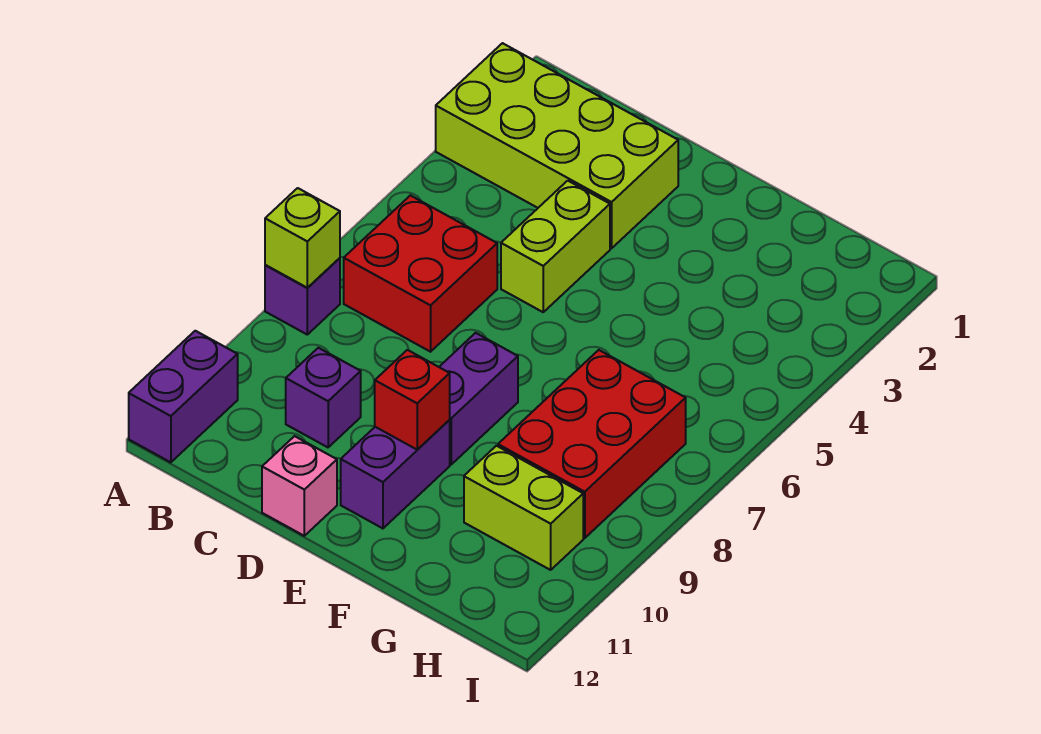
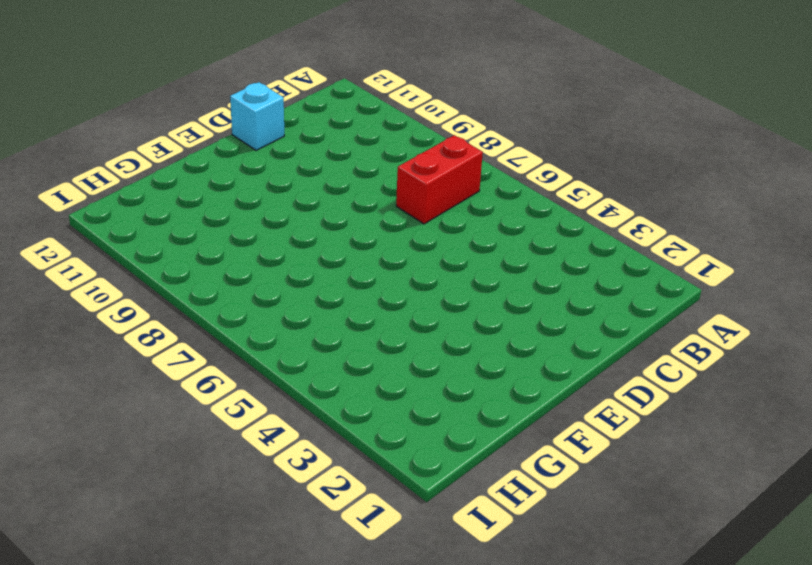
red 1x2 brick [396,135,483,224] -> red 2x2 brick [344,195,497,352]
cyan 1x1 brick [230,82,284,150] -> pink 1x1 brick [262,436,337,536]
none -> lime 2x4 brick [436,43,678,248]
none -> purple 1x1 brick [265,258,340,334]
none -> purple 1x2 brick [129,331,238,462]

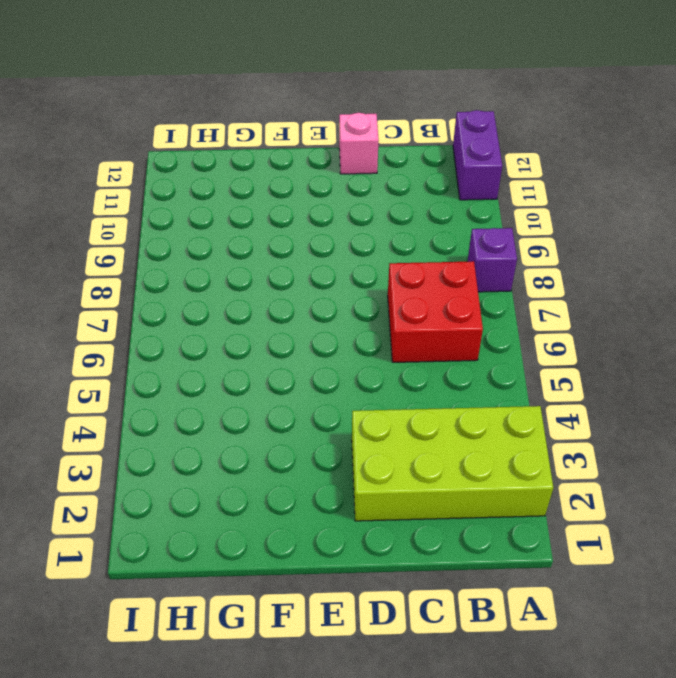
none -> purple 1x1 brick [286,348,361,447]
none -> lime 1x2 brick [501,181,610,312]
none -> purple 1x2 brick [439,333,518,464]

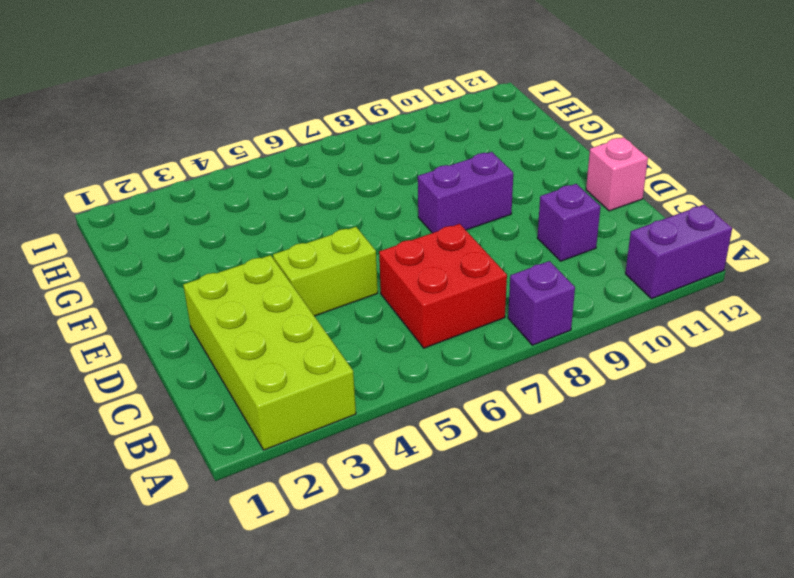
none -> purple 1x2 brick [341,420,450,528]
none -> red 2x3 brick [498,350,686,538]
none -> lime 1x2 brick [464,446,583,570]

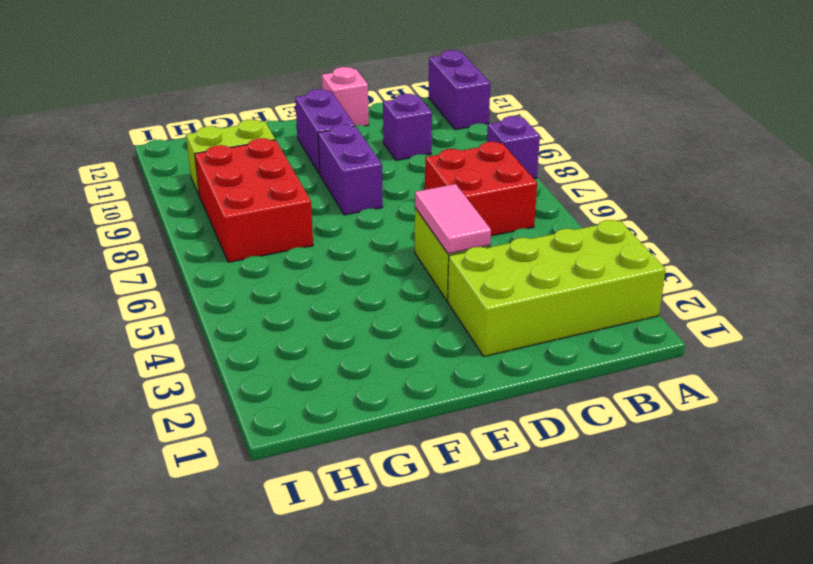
pink 1x2 tile [415,184,491,254] -> none
none -> lime 1x1 brick [265,188,340,288]
none -> red 1x1 brick [375,350,450,450]

